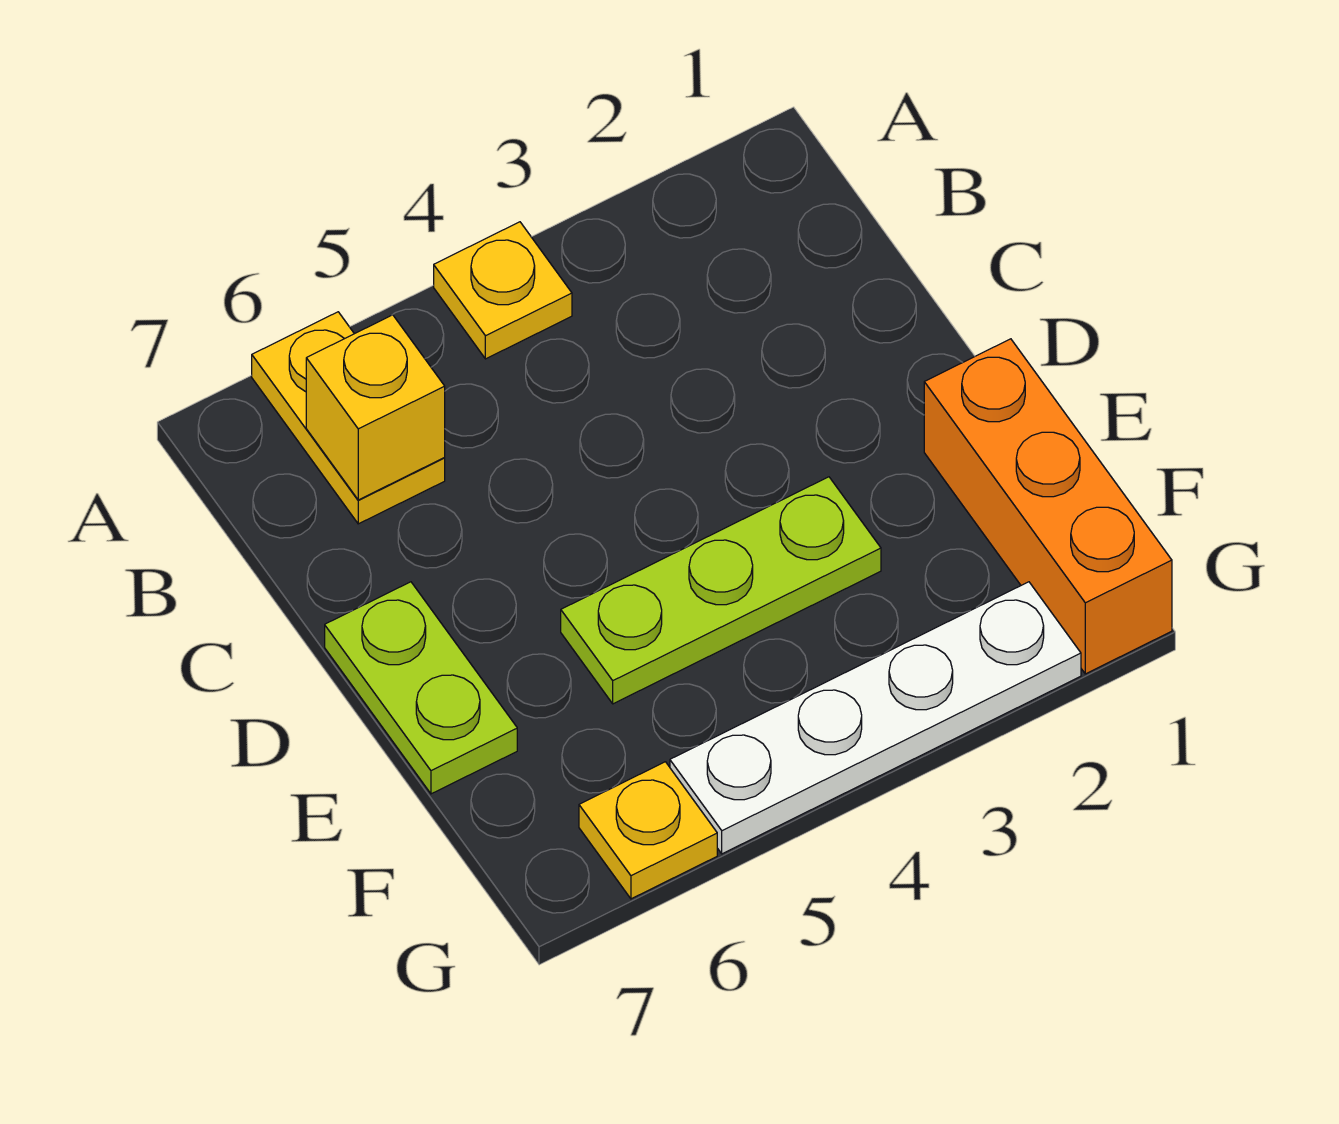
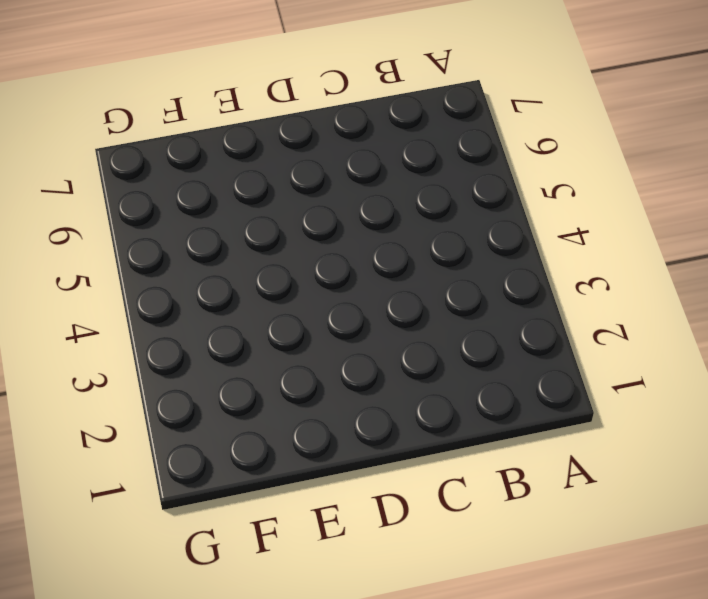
none -> yellow 1x1 plate [434,222,572,359]
none -> yellow 1x2 plate [252,312,445,524]

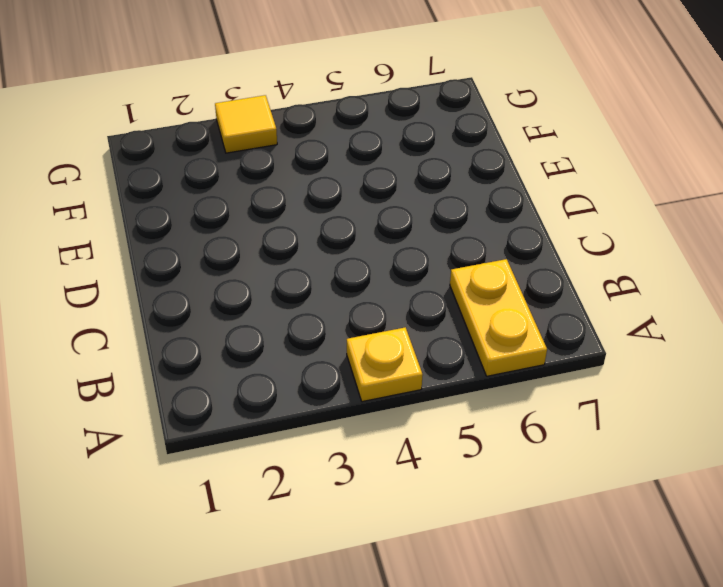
yellow 1x1 tile [215,95,277,153] -> white 1x4 plate [670,582,1081,854]
none -> lime 1x2 plate [325,582,517,794]
none -> orange 1x3 brick [924,339,1172,674]

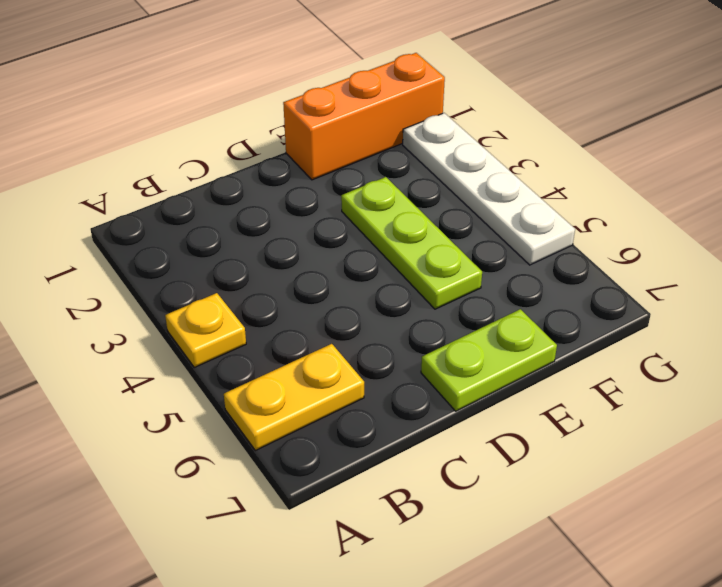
none -> yellow 1x1 plate [579,762,717,899]
none -> yellow 1x1 brick [306,315,445,500]

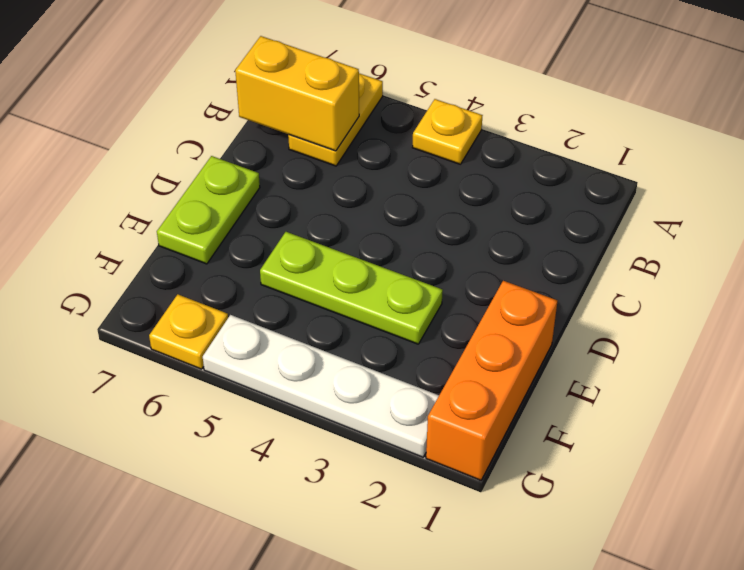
yellow 1x2 brick [235,36,359,151] -> yellow 1x1 brick [306,315,445,500]

